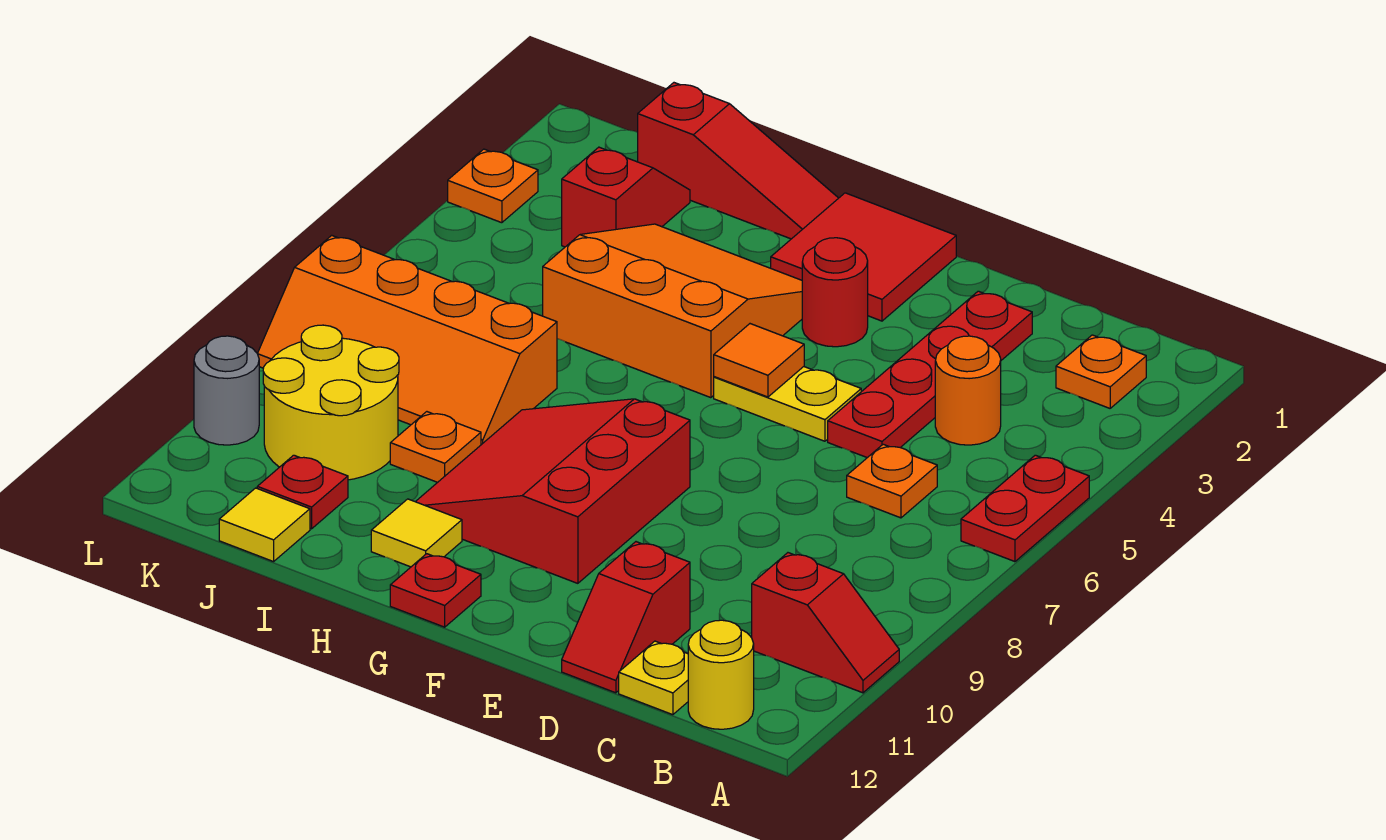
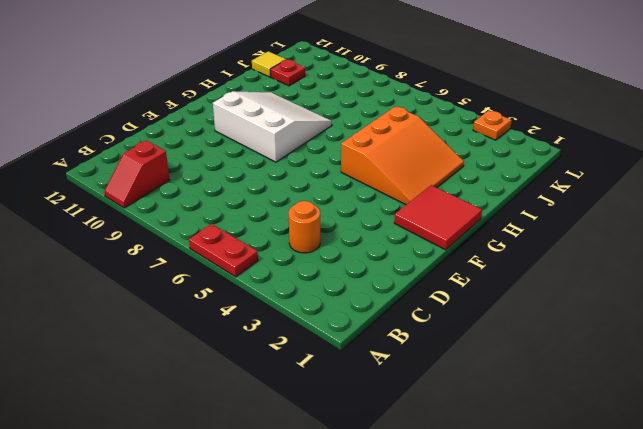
white 3x3 slope [213,91,332,162] -> red 3x3 slope [416,399,690,583]
none -> orange 1x1 plate [1056,335,1146,408]
none -> yellow 1x1 round brick [688,620,754,729]
none -> orange 1x1 plate [847,444,937,518]

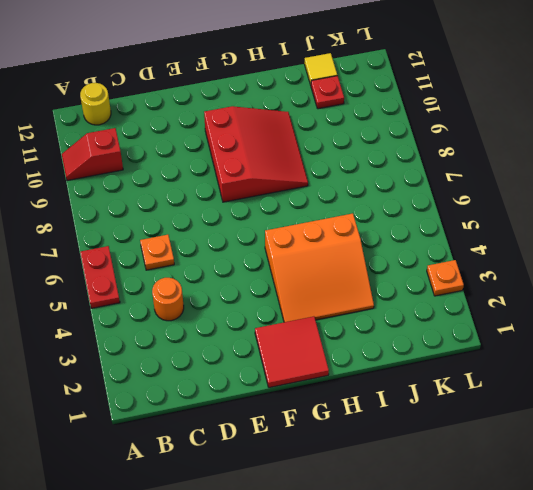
none -> orange 1x1 plate [1056,335,1146,408]
none -> yellow 1x1 plate [619,641,688,715]
none -> red 1x4 plate [828,291,1032,458]

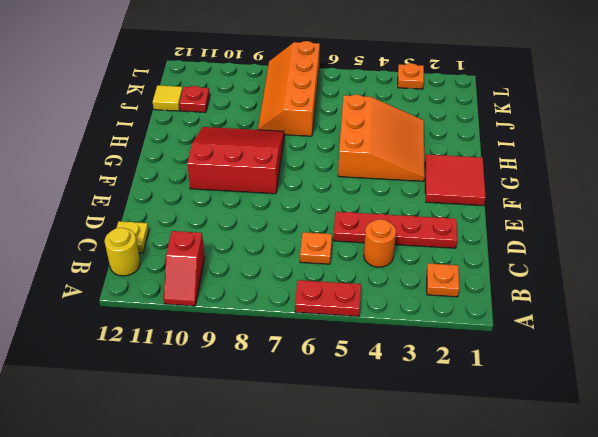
none -> red 1x2 slope [562,542,690,693]
none -> yellow 1x2 plate [714,367,861,441]
none -> red 1x1 round brick [802,238,868,347]

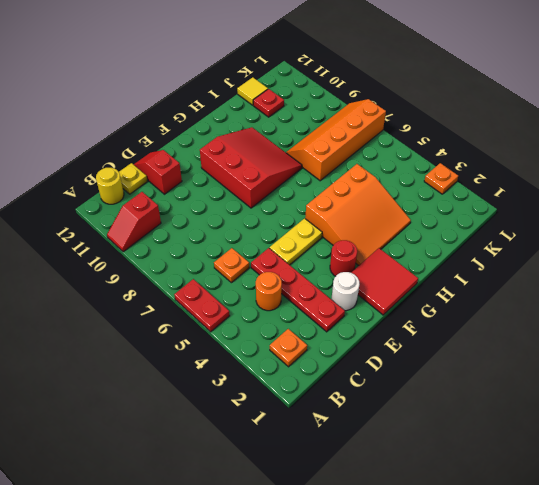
white 1x1 round brick [332,272,360,311] -> none
none -> red 1x1 plate [390,554,481,627]
none -> red 1x3 slope [638,83,838,239]
none -> yellow 1x1 tile [371,499,462,567]

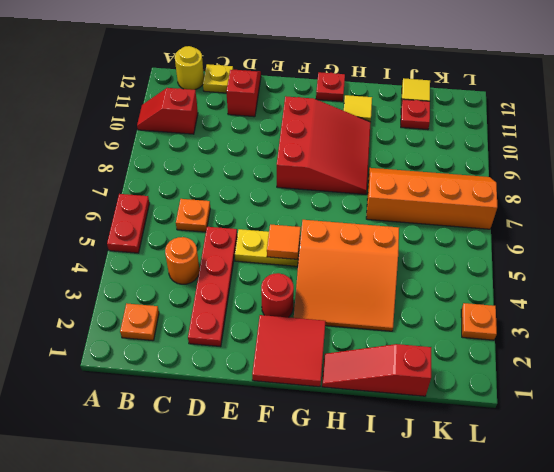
none -> orange 1x1 plate [390,412,481,482]
none -> red 1x2 slope [562,147,690,247]
none -> yellow 2x2 round brick [263,325,399,480]

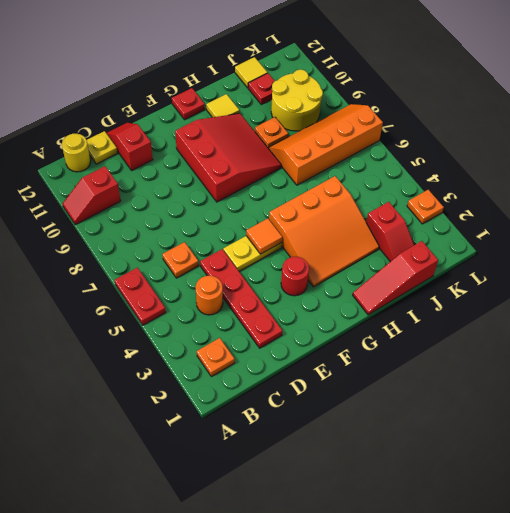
none -> red 2x2 tile [771,193,956,321]
none -> grey 1x1 round brick [194,336,259,445]

